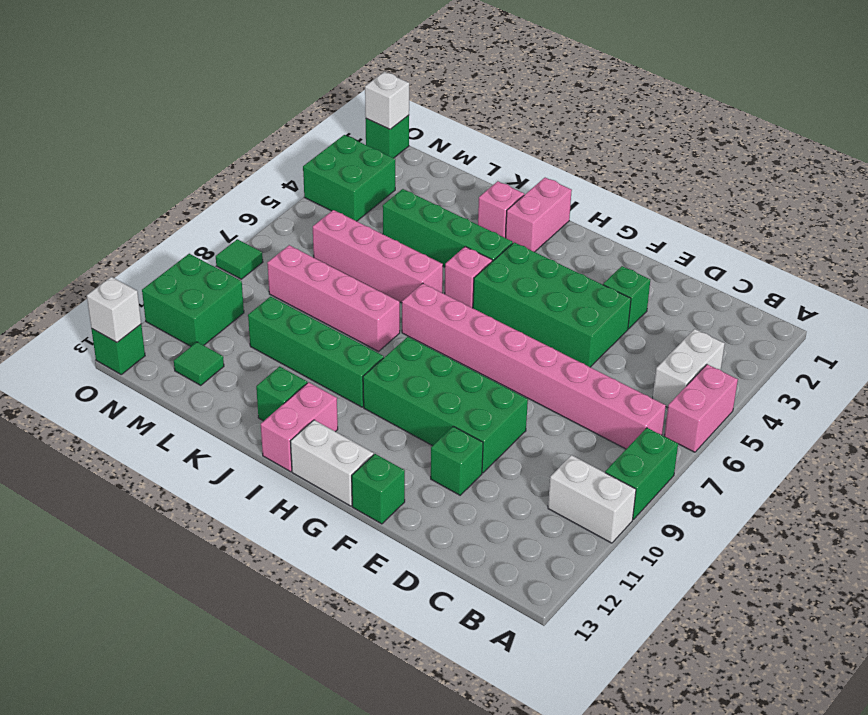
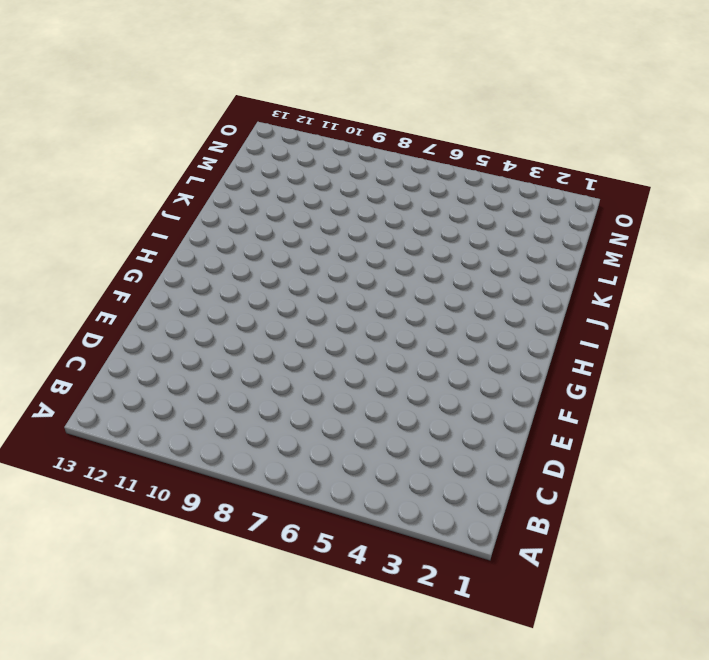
none -> pink 1x2 brick [664,364,738,452]
none -> green 1x2 brick [605,428,678,519]
none -> white 1x2 brick [548,455,636,543]

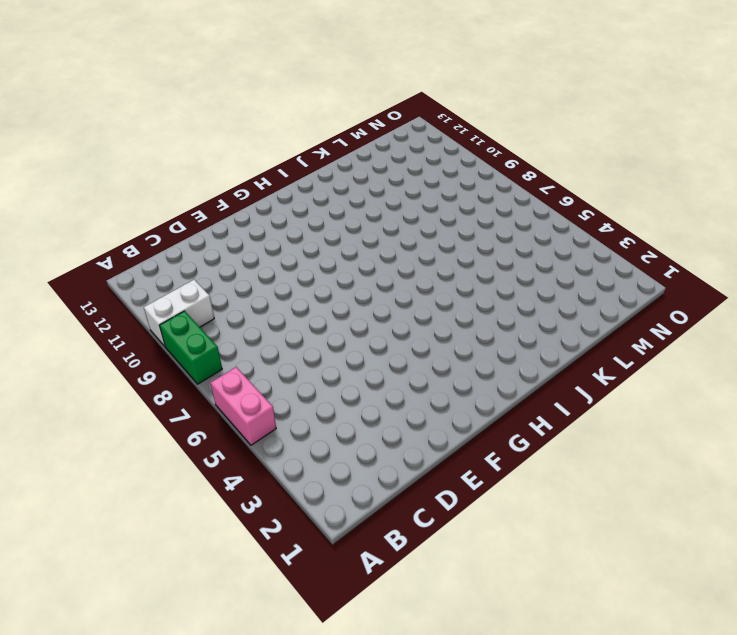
none -> white 1x2 brick [653,329,725,407]
none -> pink 1x8 brick [402,283,666,449]
none -> green 1x1 brick [603,266,650,329]

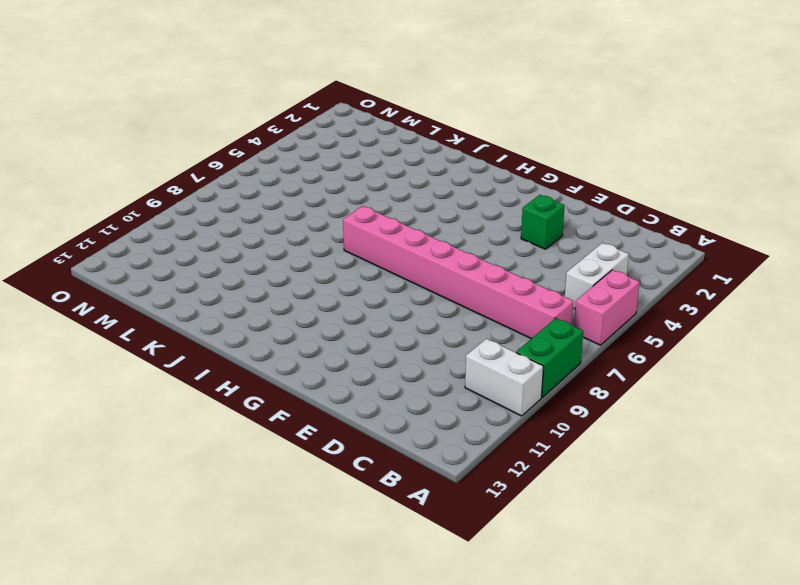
none -> green 2x4 brick [473,242,631,367]
none -> green 2x4 brick [363,337,528,473]
none -> green 1x1 brick [431,426,483,495]

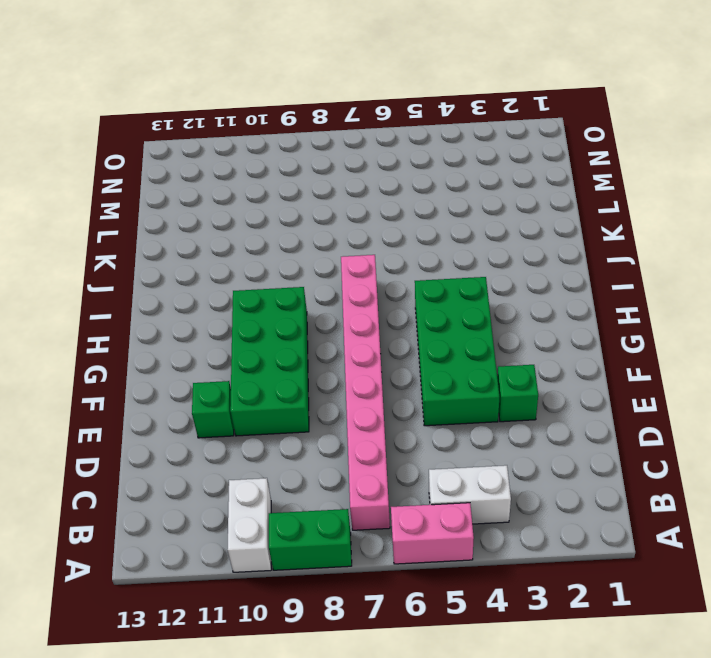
none -> green 1x1 brick [352,454,405,524]
none -> white 1x2 brick [290,420,374,506]
none -> pink 1x2 brick [506,178,572,252]

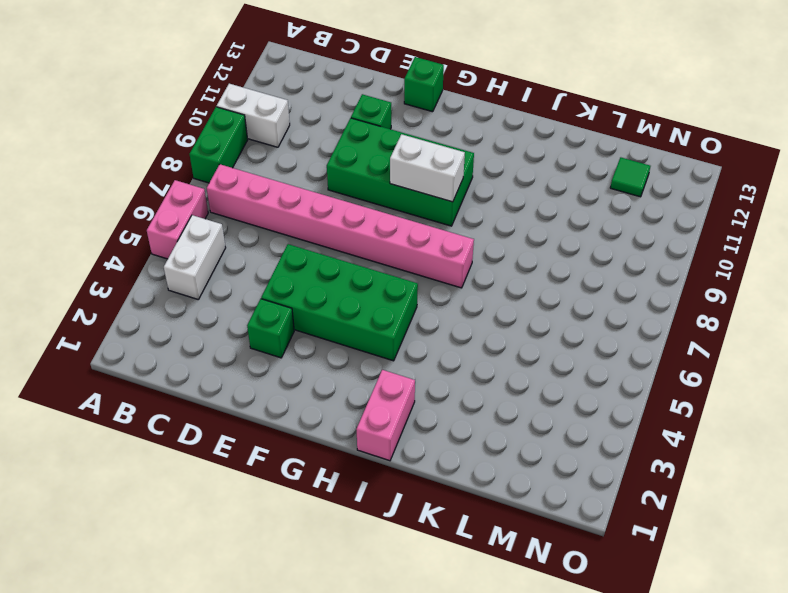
white 1x2 brick [390,134,465,202] -> white 1x2 brick moved to [290,420,374,506]
none -> green 1x4 brick [383,189,513,267]
none -> pink 1x1 brick [445,247,492,308]
none -> green 1x4 brick [248,297,384,407]

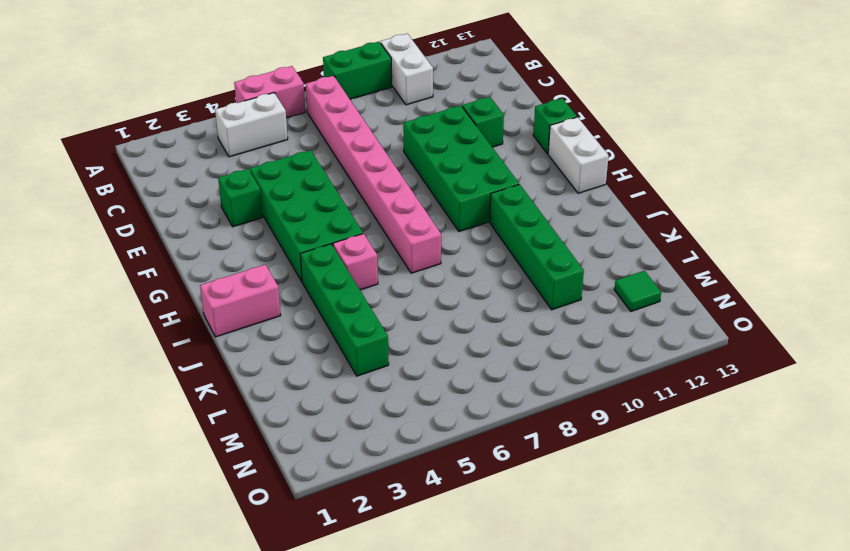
none -> pink 1x2 brick [261,382,338,472]
none -> pink 1x1 brick [478,181,524,238]
none -> pink 1x4 brick [313,210,443,303]

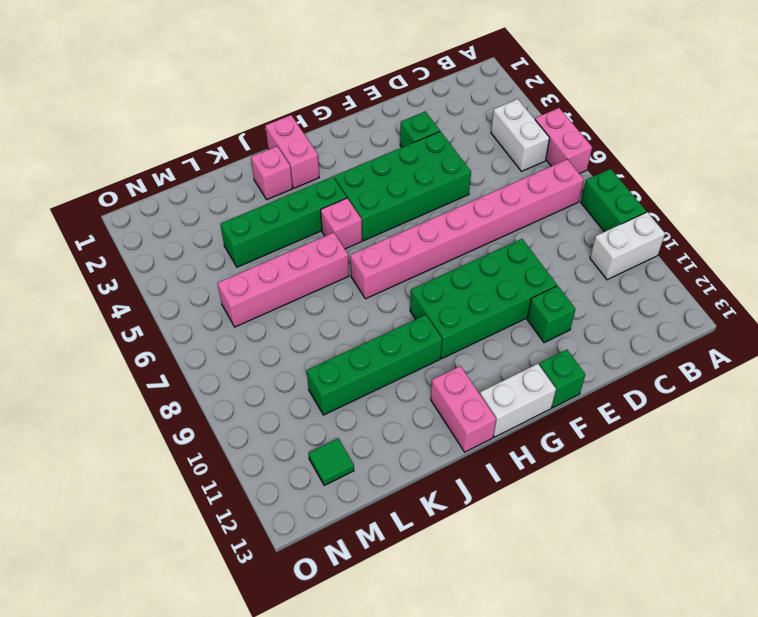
none -> pink 1x4 brick [267,245,400,351]
none -> green 1x1 brick [256,366,307,421]
none -> green 2x2 brick [303,135,395,221]

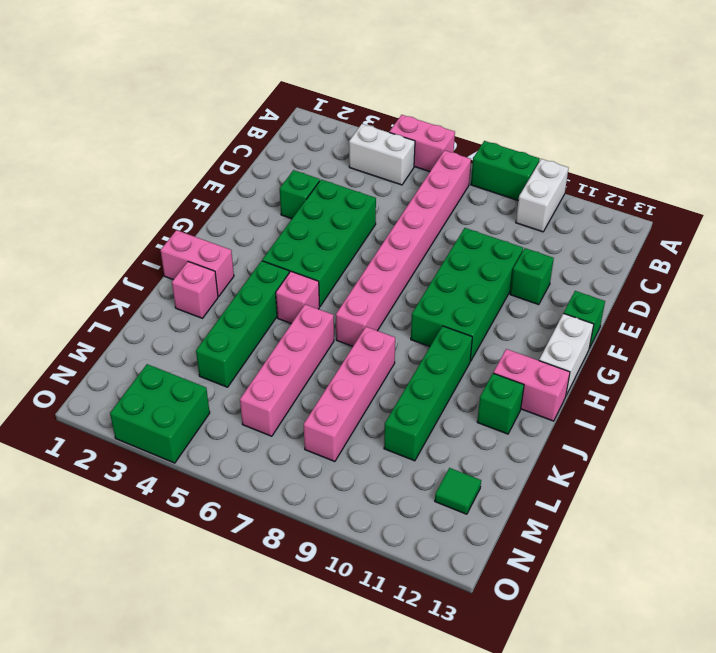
none -> green 2x2 brick [142,254,244,346]
none -> green 1x1 brick [366,115,409,158]
none -> green 1x1 tile [216,239,263,279]

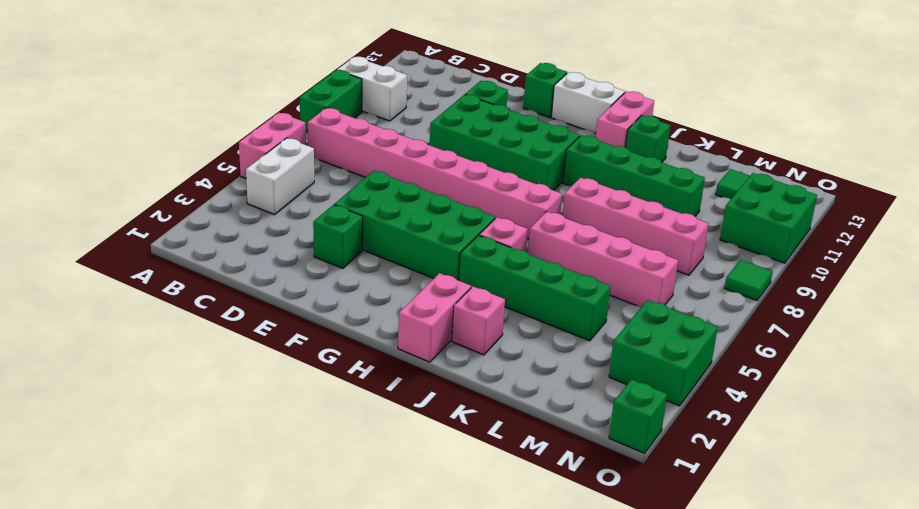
none -> green 1x1 brick [91,324,145,374]
none -> white 1x1 brick [365,72,409,129]
none -> white 1x1 brick [87,277,141,342]

